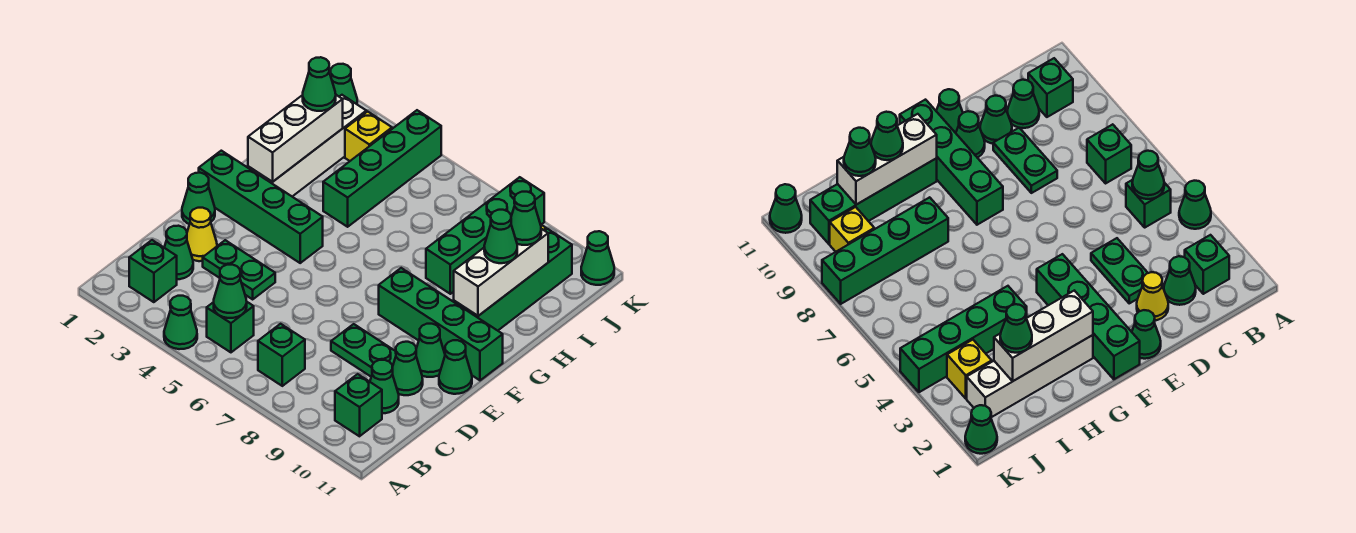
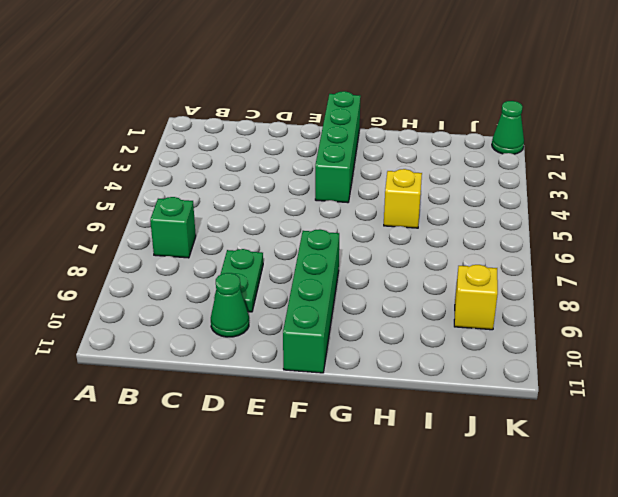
yellow 1x1 brick [384,169,422,228] -> yellow 1x1 brick moved to [345,112,392,161]
none -> green 1x1 cone [164,296,197,349]
none -> green 1x1 brick [129,240,177,302]
none -> green 1x1 brick [207,302,254,352]
none -> green 1x1 brick [335,374,382,436]

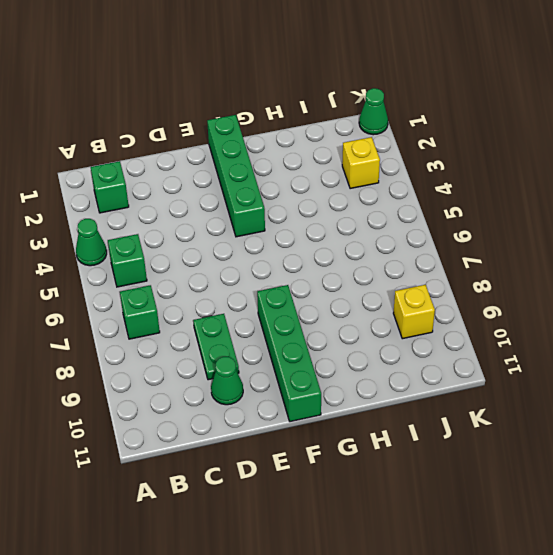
none -> green 1x1 brick [335,374,382,436]
none -> green 1x1 cone [164,226,193,279]
none -> green 1x1 cone [370,360,399,413]
none -> yellow 1x1 cone [187,208,217,261]

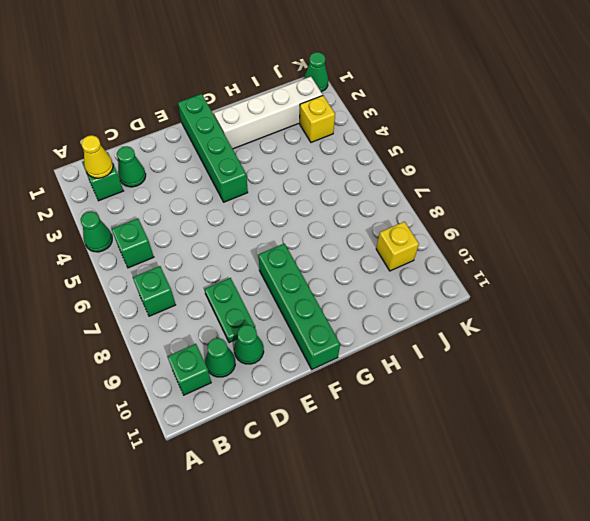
yellow 1x1 cone [81,135,113,178] -> yellow 1x1 cone moved to [187,208,217,261]
none -> green 1x2 plate [203,240,275,299]
none -> green 1x1 cone [182,173,215,224]
none -> green 1x1 cone [416,324,445,377]
none -> green 1x1 cone [439,340,472,394]

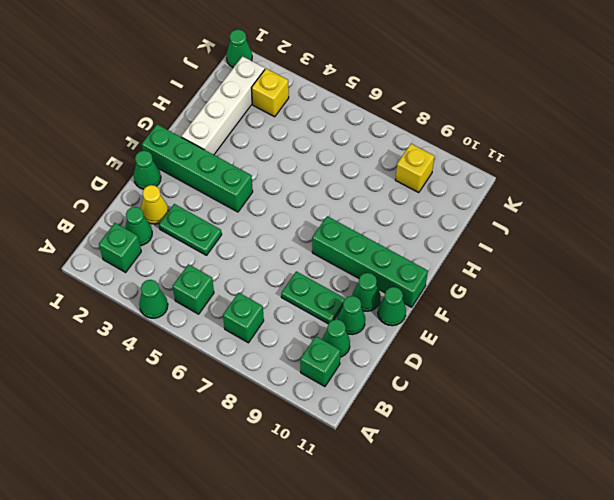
none -> green 1x4 brick [454,229,572,331]
none -> green 1x4 brick [323,110,441,227]
none -> green 1x4 brick [426,177,544,294]
none -> green 1x1 cone [581,231,614,285]

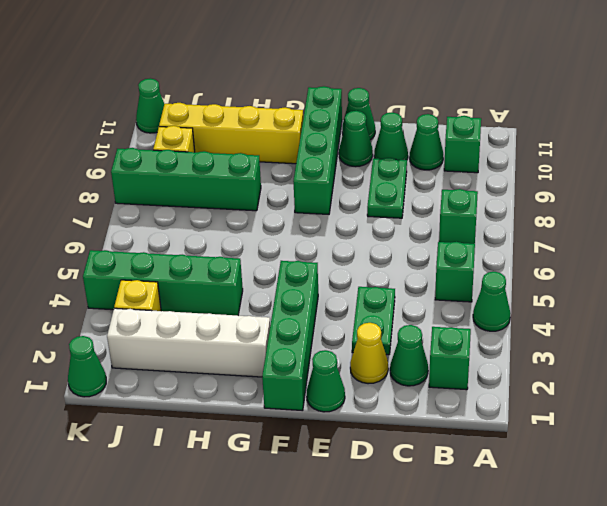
yellow 1x4 brick [159,103,303,164] -> green 1x4 brick [454,229,572,331]
none -> green 1x1 cone [214,265,247,318]
none -> white 1x3 brick [248,95,343,182]
none -> white 1x3 brick [454,229,548,316]
none -> green 1x1 cone [484,210,517,263]

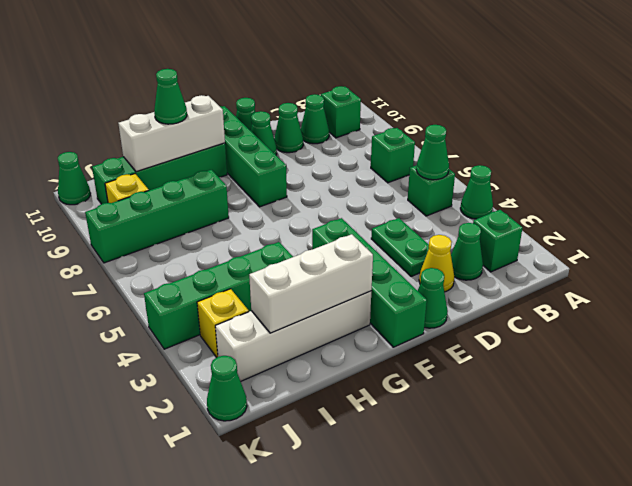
none -> green 1x2 plate [331,324,396,376]
none -> green 1x1 cone [303,57,336,111]
none -> green 1x1 cone [511,192,541,245]

